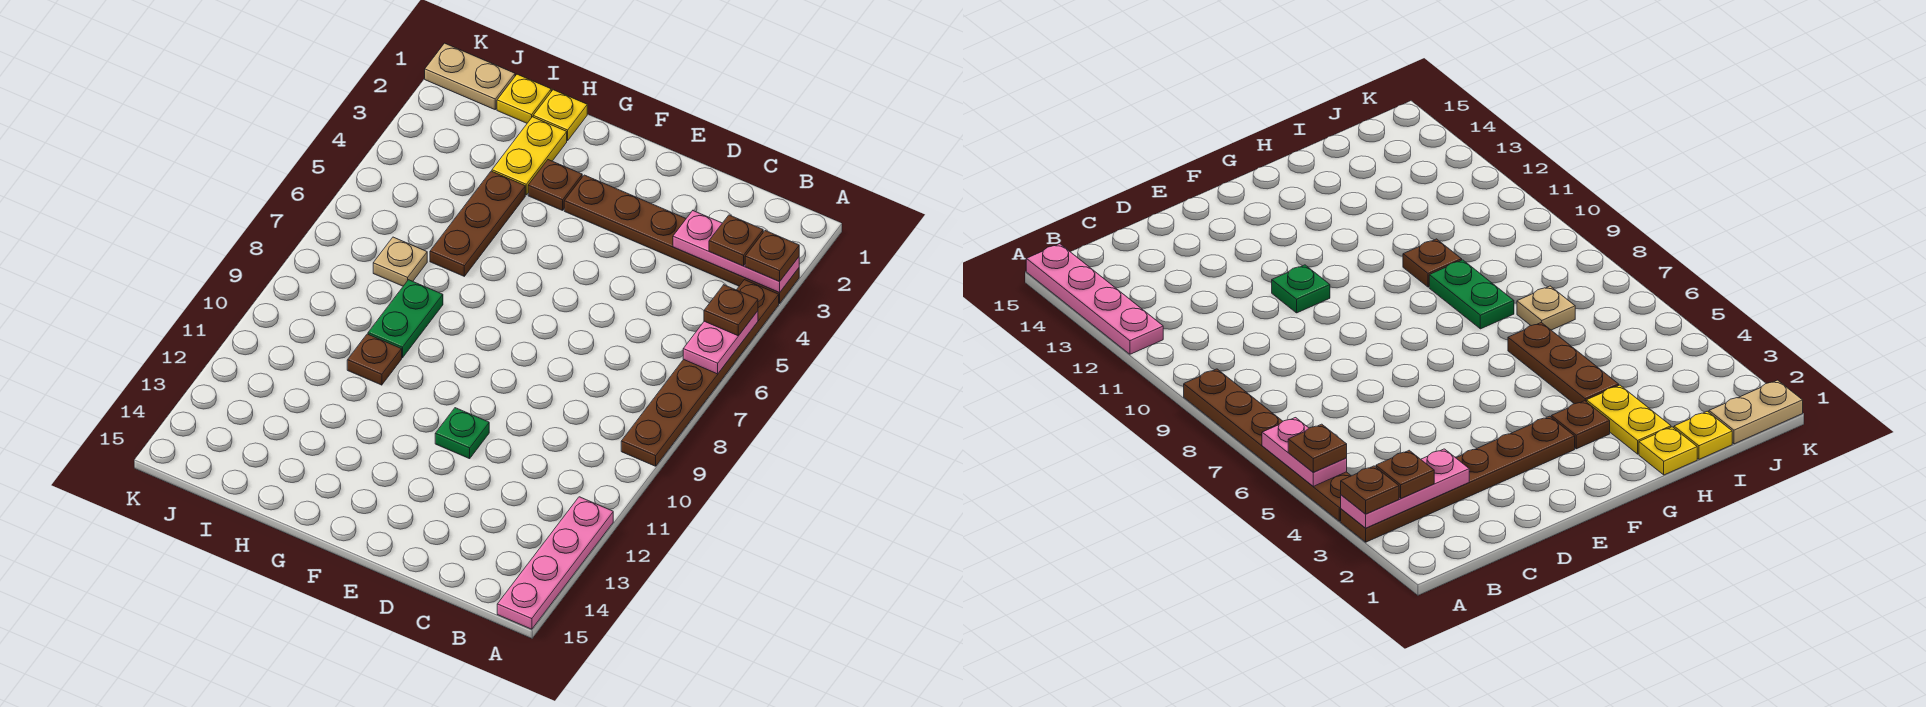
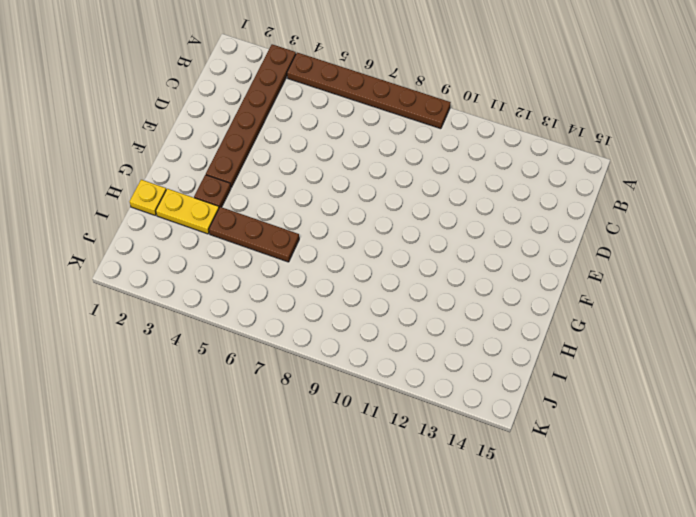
none -> pink 1x4 plate [497,497,613,629]
none -> green 1x1 plate [435,408,489,459]
none -> green 1x2 plate [368,280,443,358]

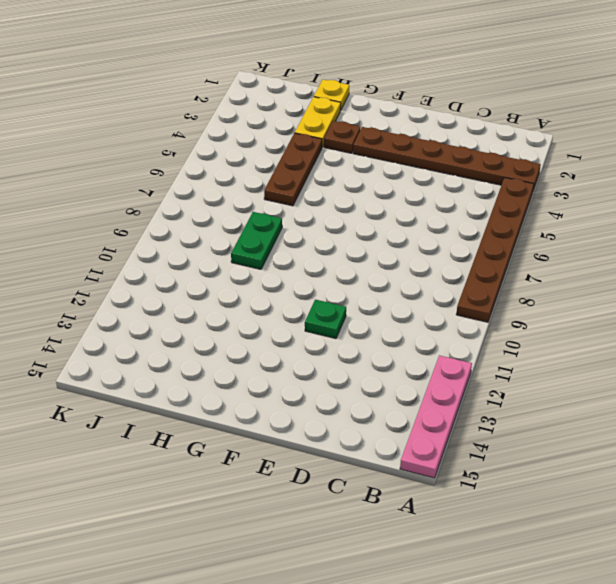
none -> brown 1x1 plate [347,334,402,385]
none -> yellow 1x1 plate [497,74,551,123]
none -> tan 1x1 plate [373,237,427,286]

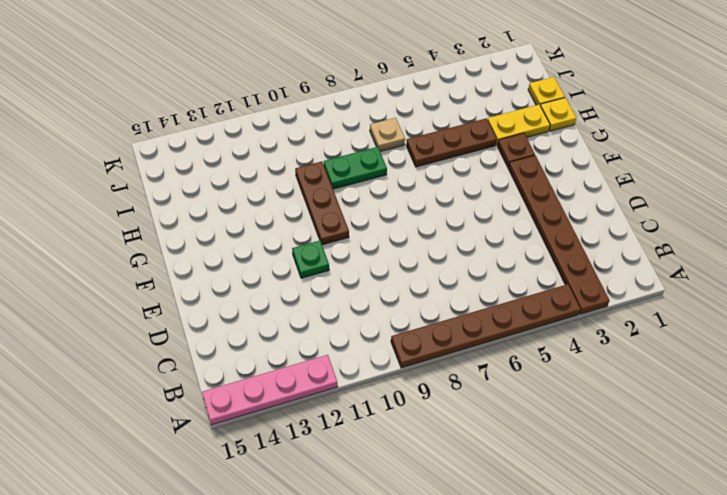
brown 1x3 plate [295,161,349,245] -> brown 1x1 plate [347,334,402,385]
none -> tan 1x2 plate [425,43,515,109]
none -> pink 1x3 plate [673,211,799,293]
none -> pink 1x2 plate [683,311,758,374]

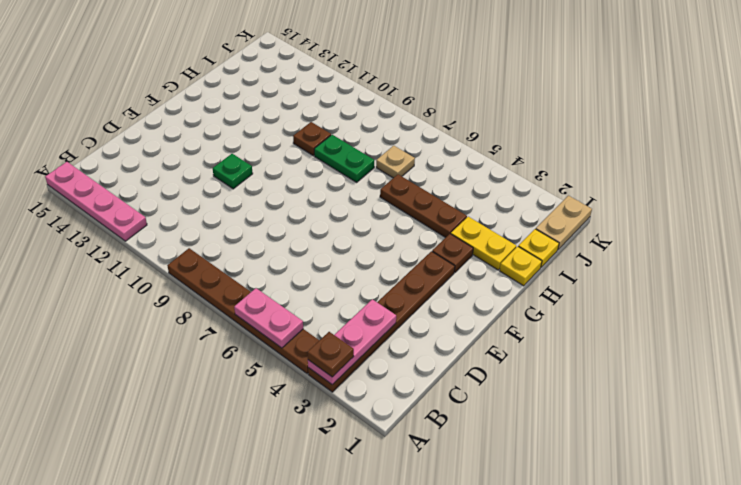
none -> brown 1x1 plate [704,285,758,336]
none -> brown 1x1 plate [709,215,763,266]

